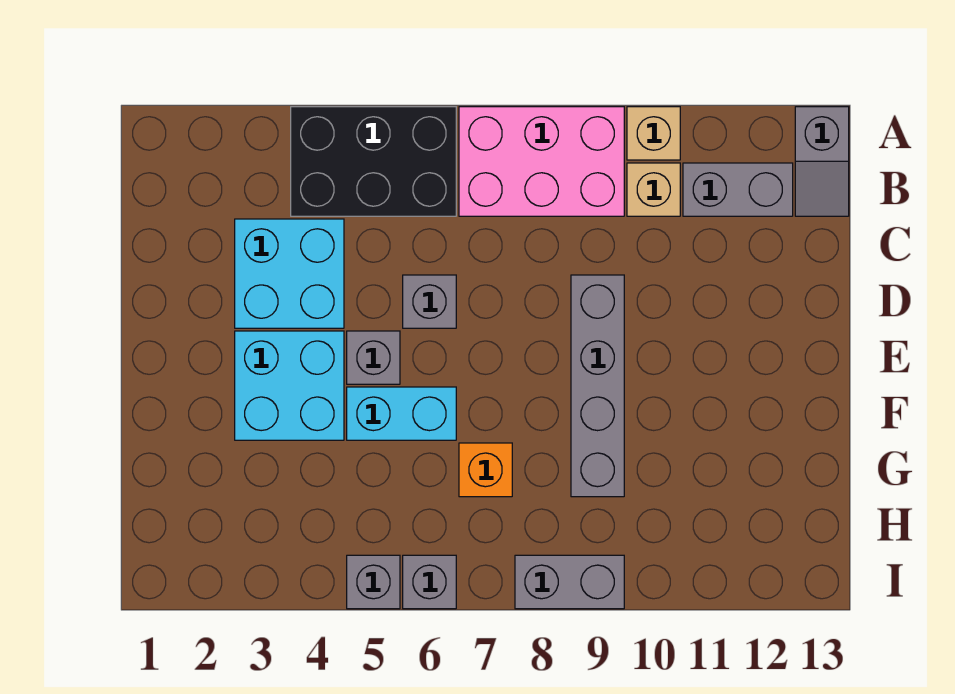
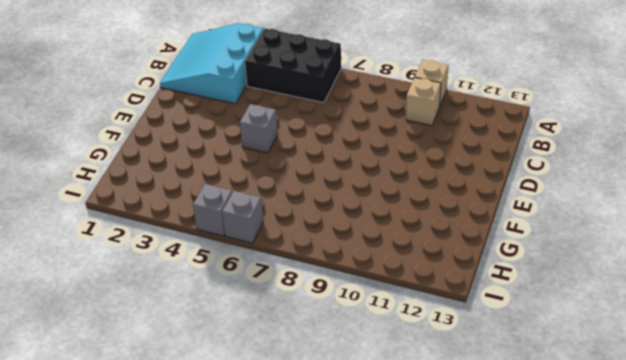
cyan 3x3 slope [160,23,263,104] -> cyan 2x2 brick [235,219,344,328]
none -> pink 2x3 brick [459,107,624,216]
none -> grey 1x2 slope [795,107,849,216]
none -> grey 1x2 brick [683,163,793,216]

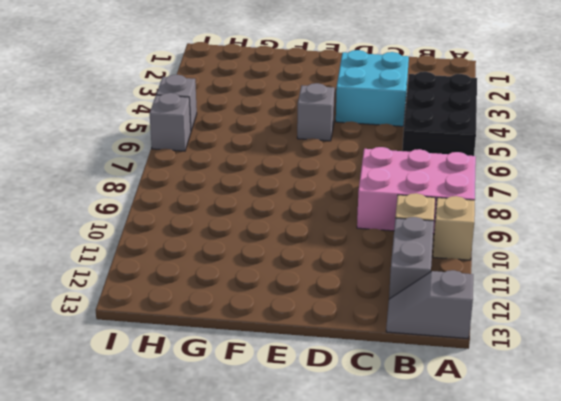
pink 2x3 brick [357,147,476,234] -> pink 2x3 brick turned to [459,107,624,216]
none -> grey 1x1 brick [403,275,456,328]
none -> grey 1x4 brick [571,275,624,497]
none -> cyan 2x2 brick [235,331,344,440]

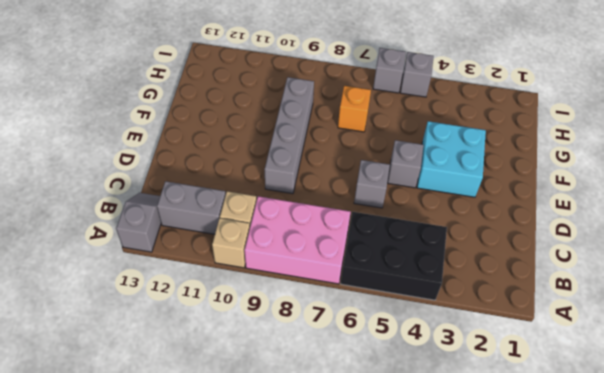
none -> cyan 2x2 brick [235,219,344,328]
none -> cyan 1x2 brick [347,387,456,440]
none -> grey 1x2 brick [515,555,624,609]

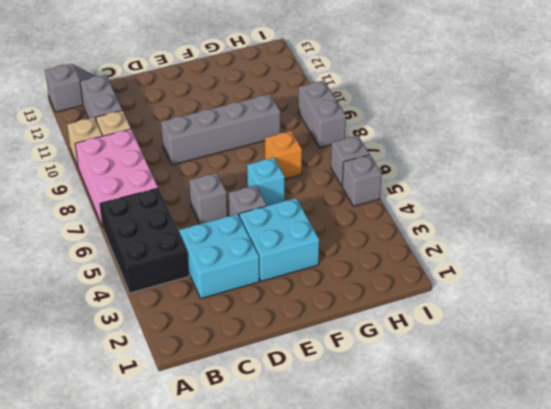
cyan 1x1 brick [247,158,285,206] -> cyan 1x2 brick [347,387,456,440]

